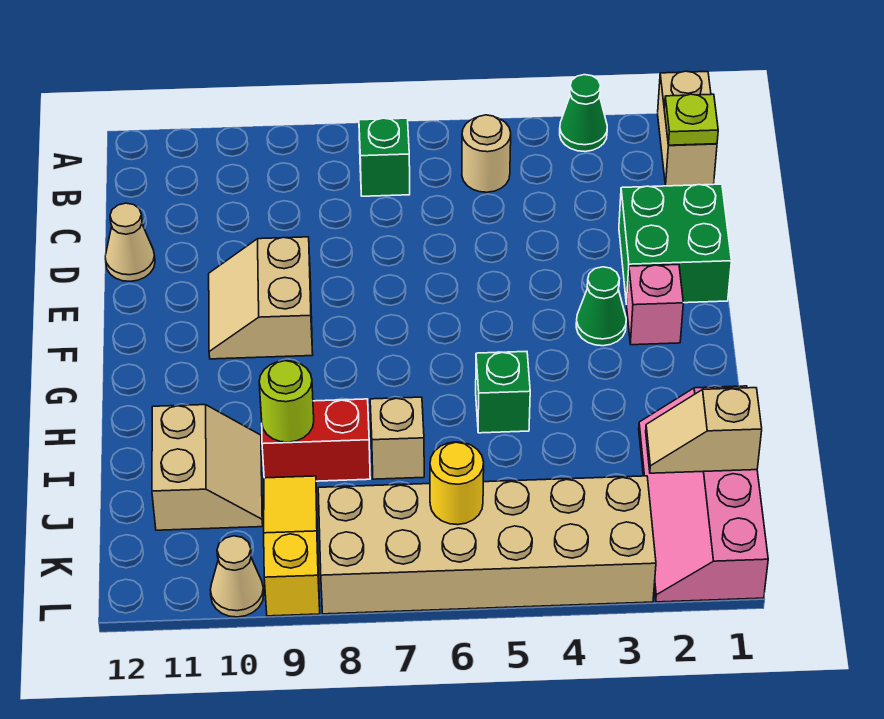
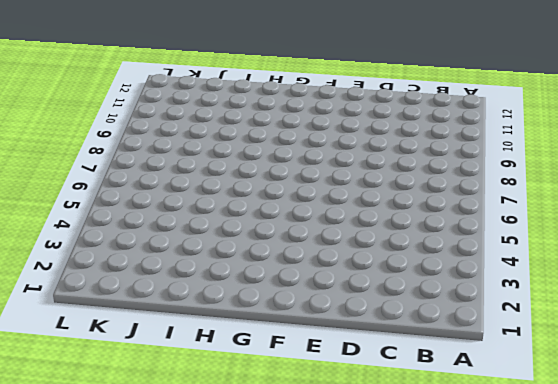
none -> tan 1x2 brick [658,71,717,186]
none -> green 1x1 cone [560,75,607,151]
none -> tan 1x1 round brick [462,115,511,192]

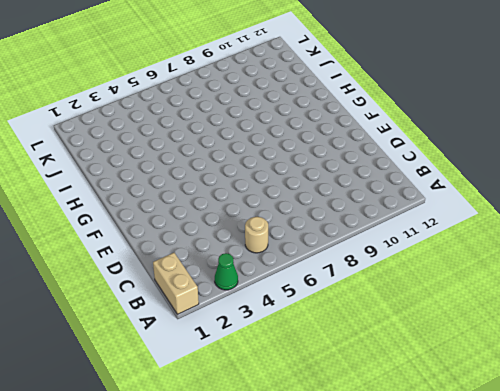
none -> green 1x1 brick [359,118,410,196]
none -> green 2x2 brick [619,184,731,303]
none -> tan 1x1 cone [105,203,155,281]

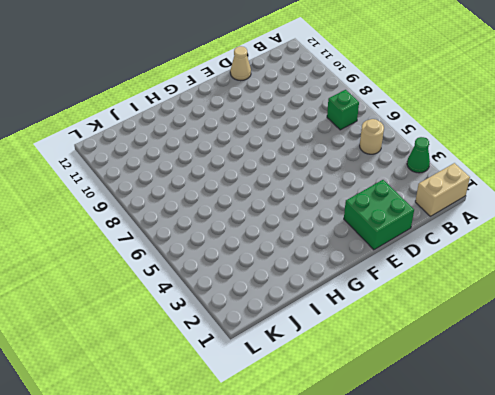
none -> tan 2x2 slope [209,237,313,359]
none -> pink 1x1 brick [626,265,683,345]
none -> green 1x1 cone [576,267,626,346]

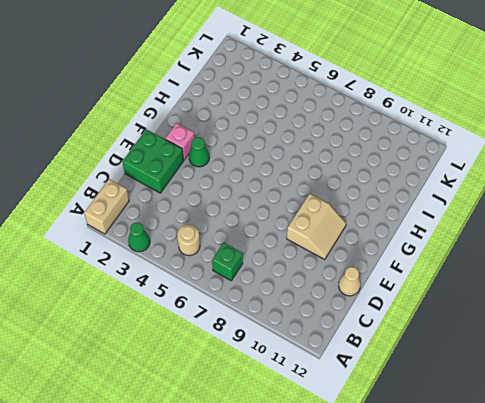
none -> green 1x1 brick [476,352,530,433]
none -> pink 2x4 slope [639,386,768,602]
none -> tan 1x1 brick [370,397,424,479]

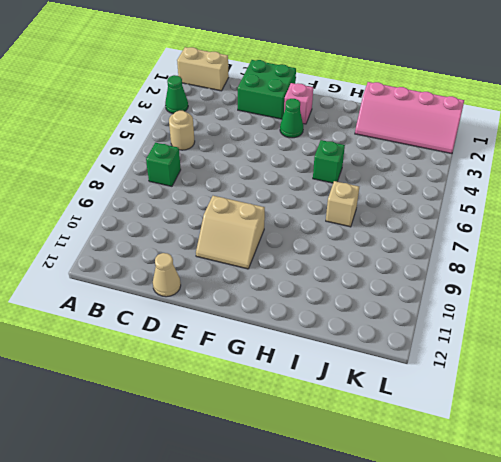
none -> red 1x2 brick [262,399,370,481]
none -> tan 2x2 slope [152,405,263,530]
none -> yellow 1x3 slope [264,476,320,616]

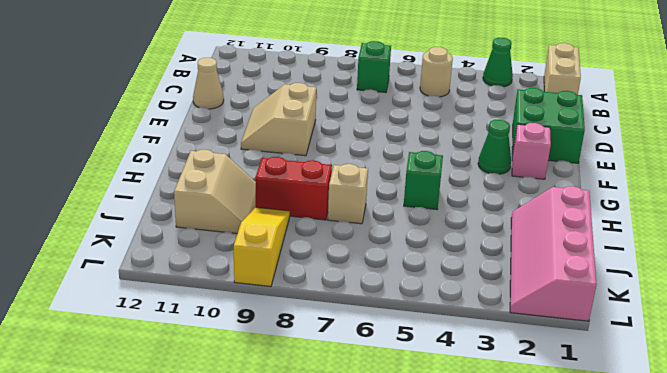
none -> tan 2x6 brick [318,476,656,614]
none -> tan 1x1 cone [210,536,264,617]
none -> lime 1x1 plate [664,94,718,145]

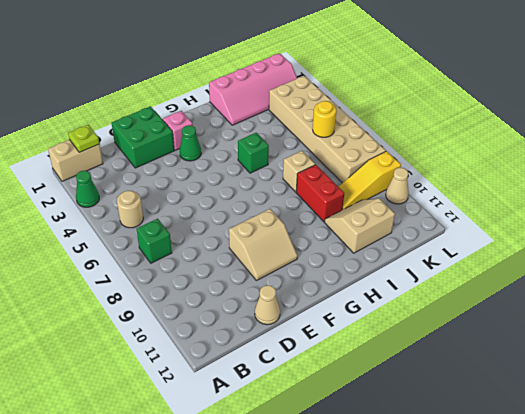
none -> lime 1x1 round brick [259,361,314,442]
none -> tan 1x2 slope [646,388,762,473]

